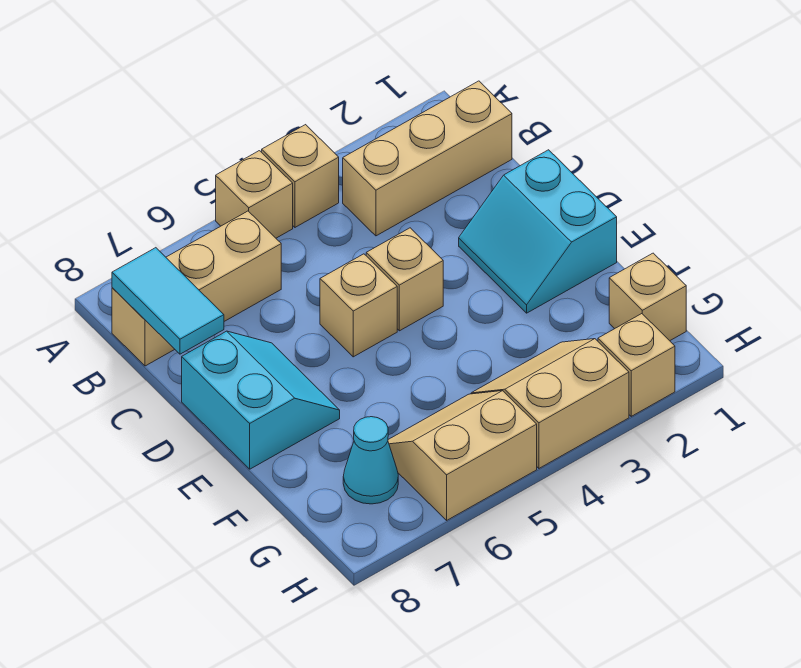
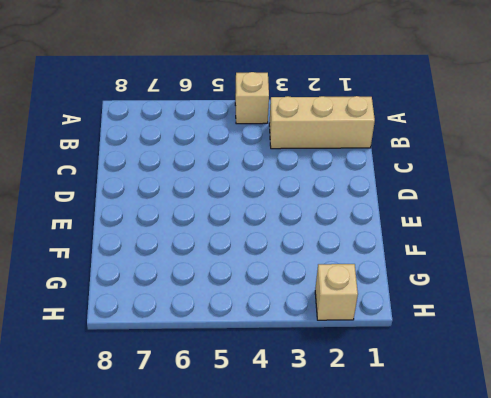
none -> tan 1x1 brick [216,151,293,238]
none -> tan 1x3 brick [112,211,281,366]
none -> cyan 2x2 slope [459,150,617,313]

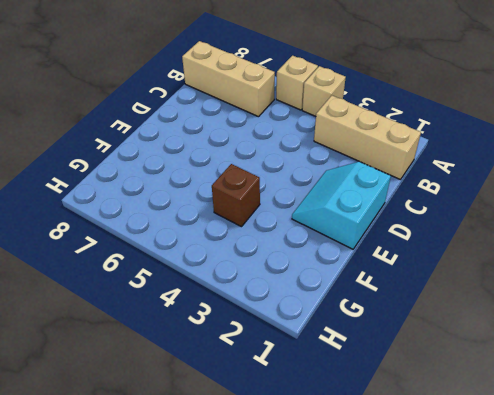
brown 1x1 brick [212,164,260,227] -> none
none -> tan 1x1 brick [366,228,443,331]
none -> tan 1x1 brick [320,254,397,357]
none -> cyan 2x2 slope [182,331,340,469]

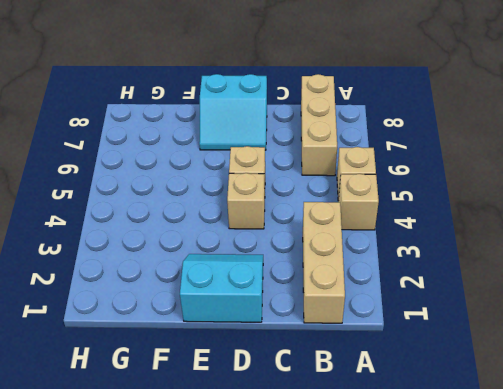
none -> tan 1x1 brick [609,253,686,341]
none -> tan 2x2 slope [471,339,629,468]
none -> tan 2x2 slope [388,391,537,520]

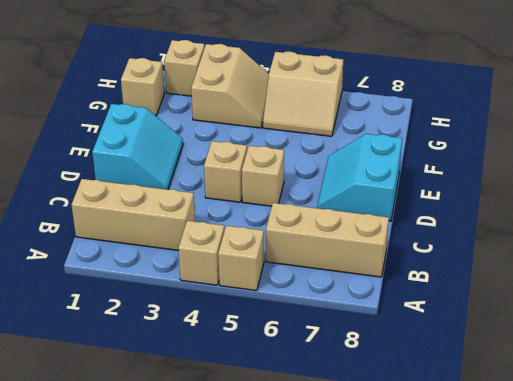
tan 2x2 slope [191,44,269,128] -> tan 2x2 slope turned to [471,339,629,468]
none -> cyan 1x1 cone [343,417,398,504]
none -> cyan 1x2 tile [112,248,224,354]

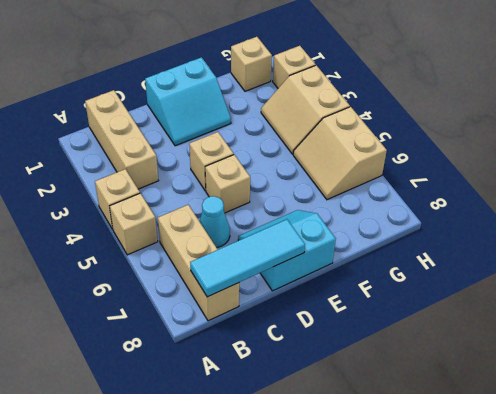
cyan 1x3 tile [190,219,305,297] -> cyan 1x2 tile [112,248,224,354]
cyan 1x1 cone [199,196,230,248] -> cyan 1x1 cone moved to [343,417,398,504]

